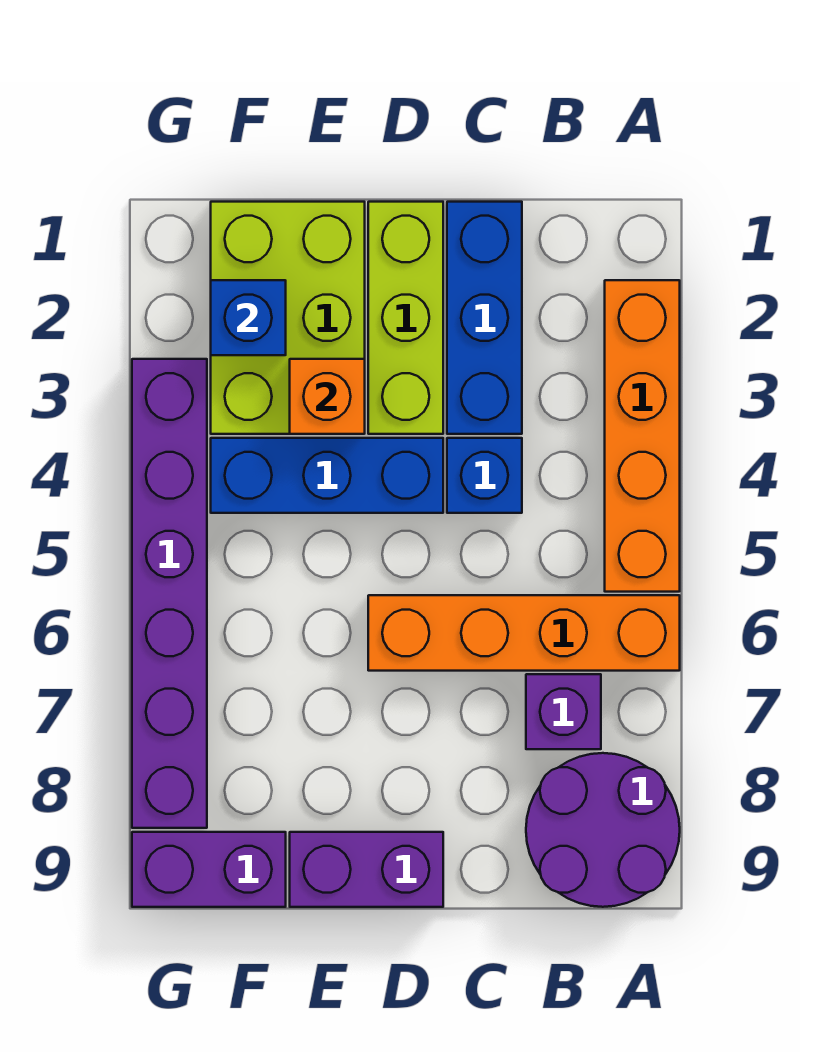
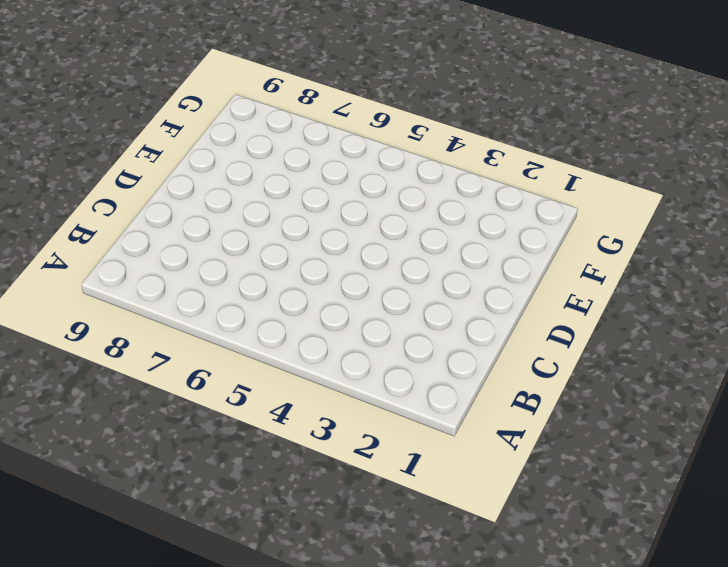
none -> orange 1x4 brick [605,280,680,592]
none -> orange 1x4 brick [368,595,680,671]
none -> purple 2x2 round brick [526,753,680,907]

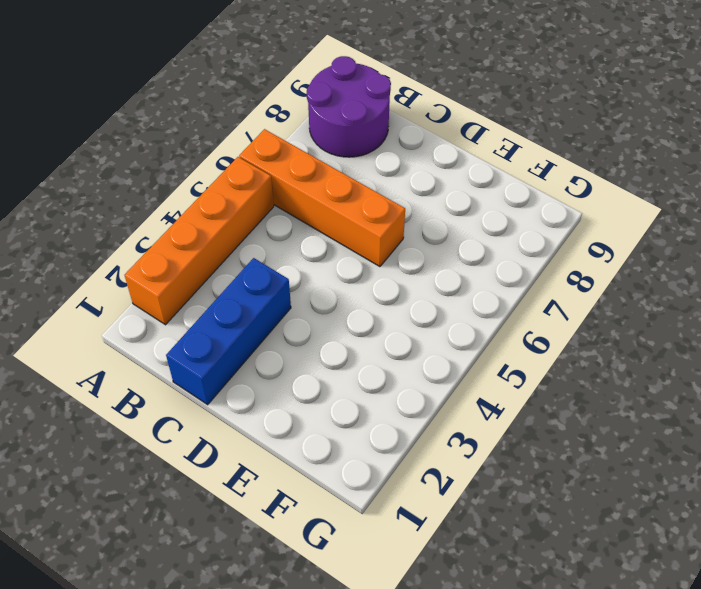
none -> purple 1x1 brick [526,674,601,749]
none -> blue 1x1 brick [447,438,522,513]
none -> lime 1x3 brick [368,202,443,434]

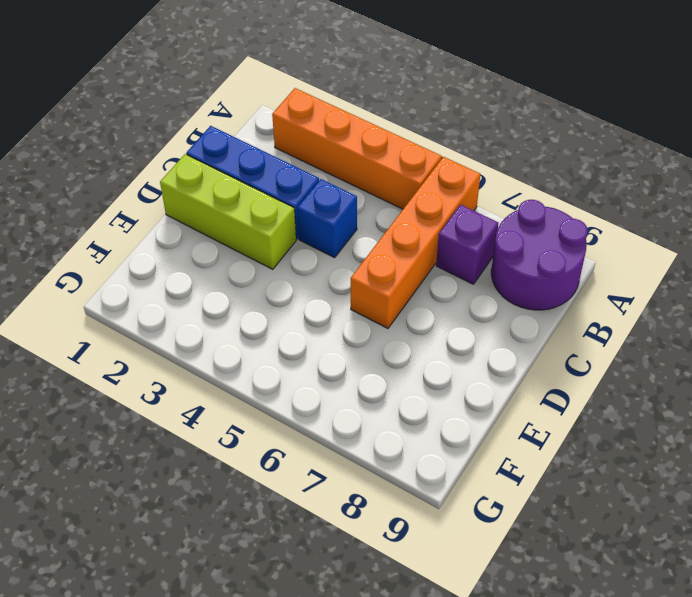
none -> blue 1x3 brick [211,438,443,513]
none -> purple 1x2 brick [290,832,443,907]
none -> lime 2x3 brick [211,202,365,434]

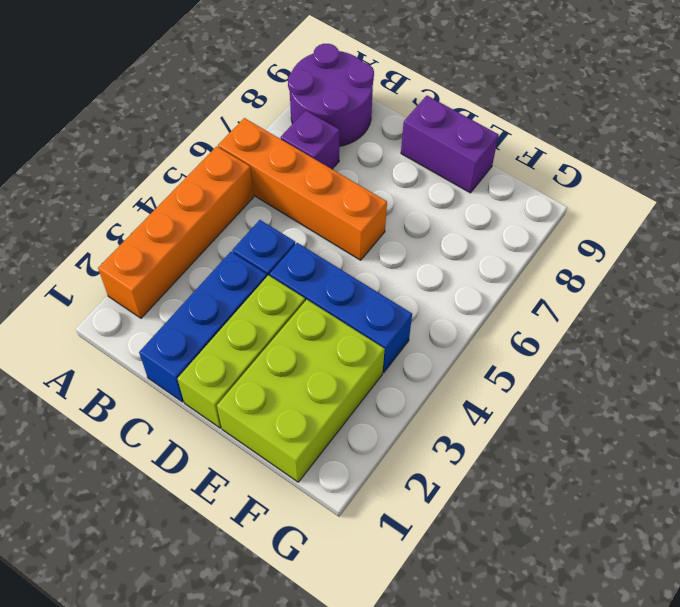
none -> purple 1x2 brick [132,832,286,907]
none -> purple 1x6 brick [132,359,207,828]
none -> orange 1x1 brick [290,359,365,434]

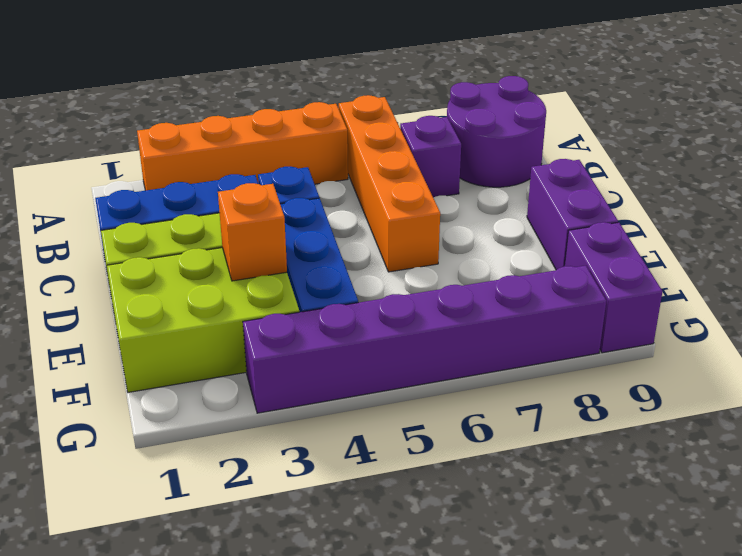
none -> blue 1x1 brick [211,280,286,355]

